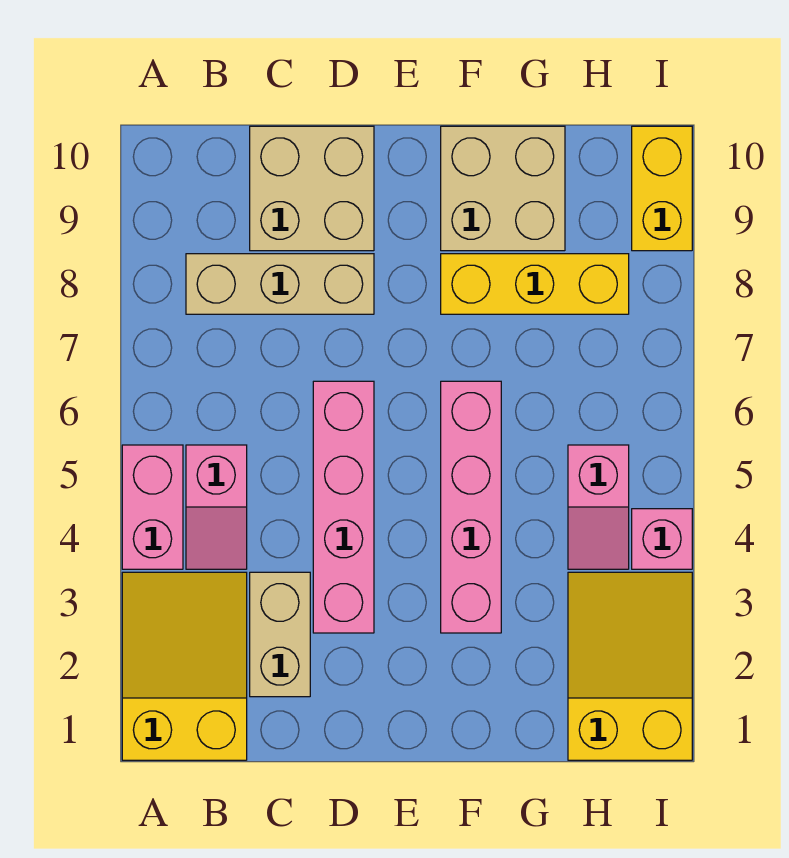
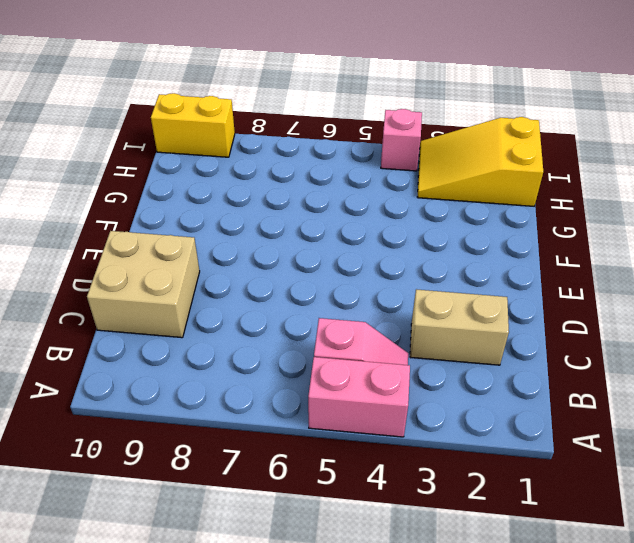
none -> yellow 2x3 slope [122,572,247,760]
none -> tan 1x3 brick [186,254,374,314]
none -> pink 1x4 brick [313,381,374,633]

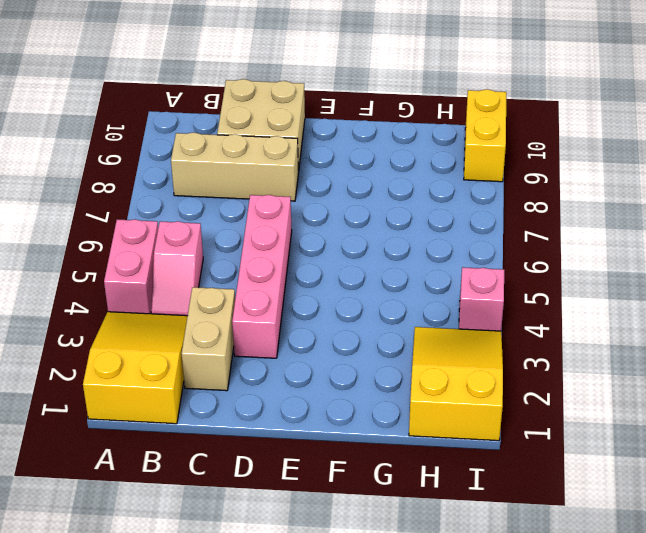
none -> pink 1x4 brick [441,381,501,633]
none -> yellow 1x3 brick [441,254,629,314]
none -> tan 2x2 brick [441,126,565,251]

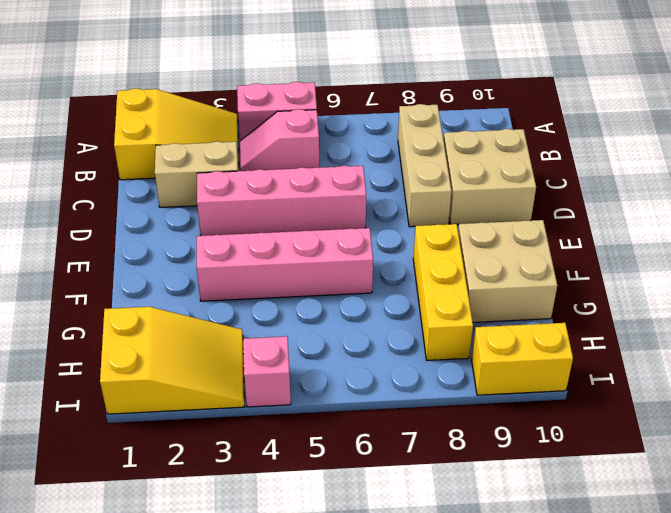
none -> pink 1x2 slope [568,445,629,569]

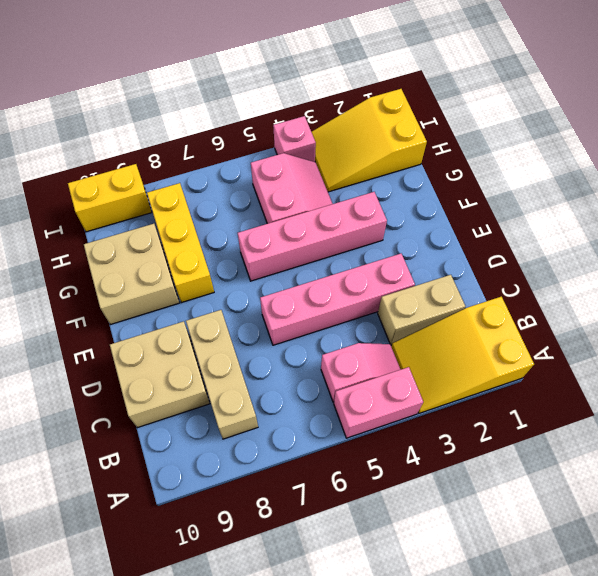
pink 2x2 slope [251,153,333,224] -> pink 1x2 slope [568,445,629,569]

